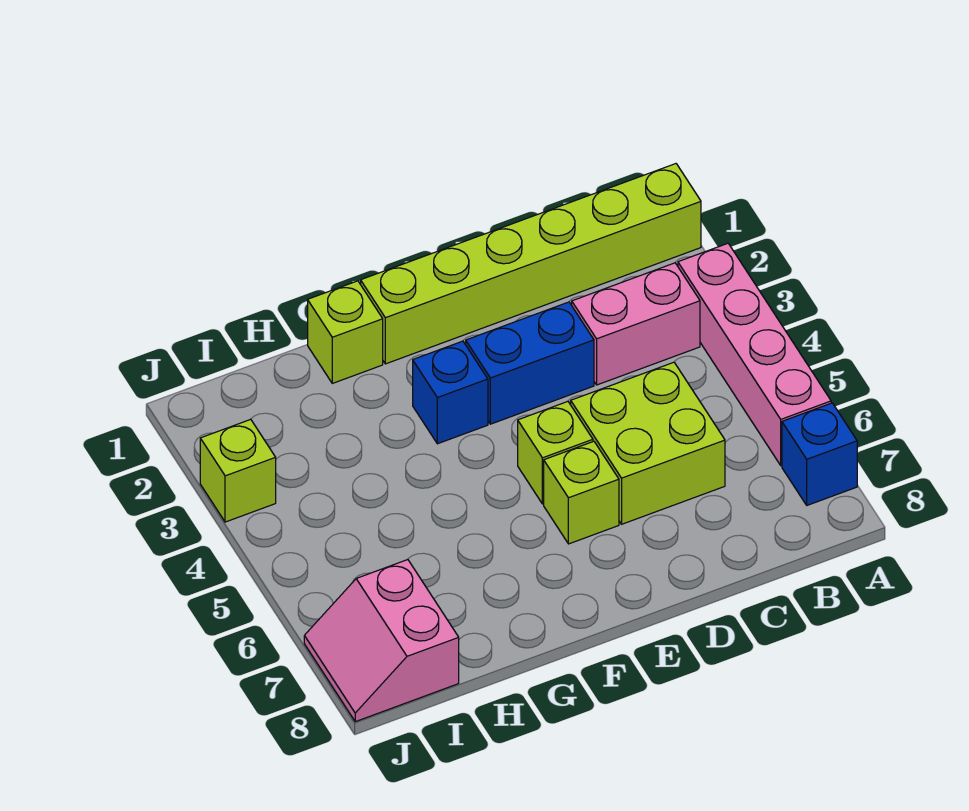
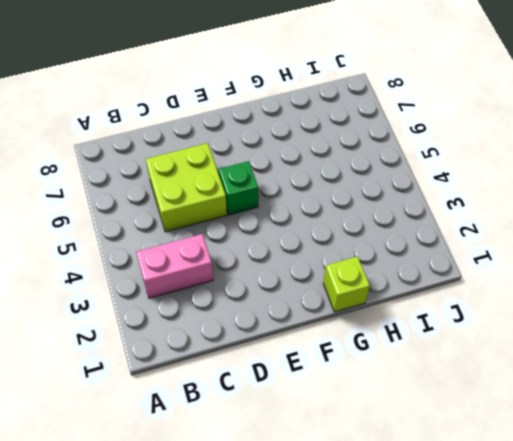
green 1x1 brick [219,161,258,215] -> lime 1x1 brick [518,401,593,504]
none -> lime 1x6 brick [361,164,701,364]
none -> pink 1x4 brick [678,243,831,465]
none -> blue 1x1 brick [782,403,857,505]

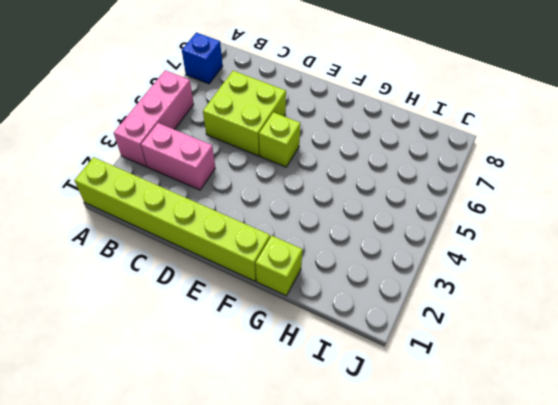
pink 1x3 brick [114,70,194,167] -> pink 1x4 brick [678,243,831,465]
none -> blue 1x2 brick [466,302,594,424]
none -> lime 1x1 brick [544,441,619,544]
none -> blue 1x1 brick [413,341,488,444]

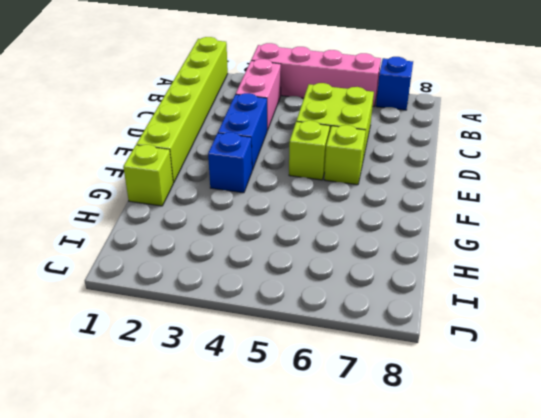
none -> pink 2x2 slope [304,559,459,722]
none -> lime 1x1 brick [200,419,276,522]

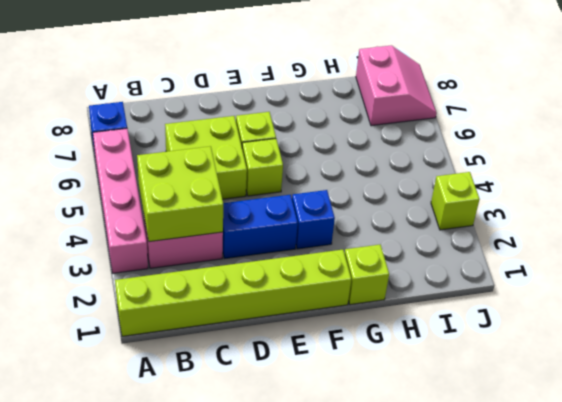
lime 2x2 brick [137,146,223,242] -> none

